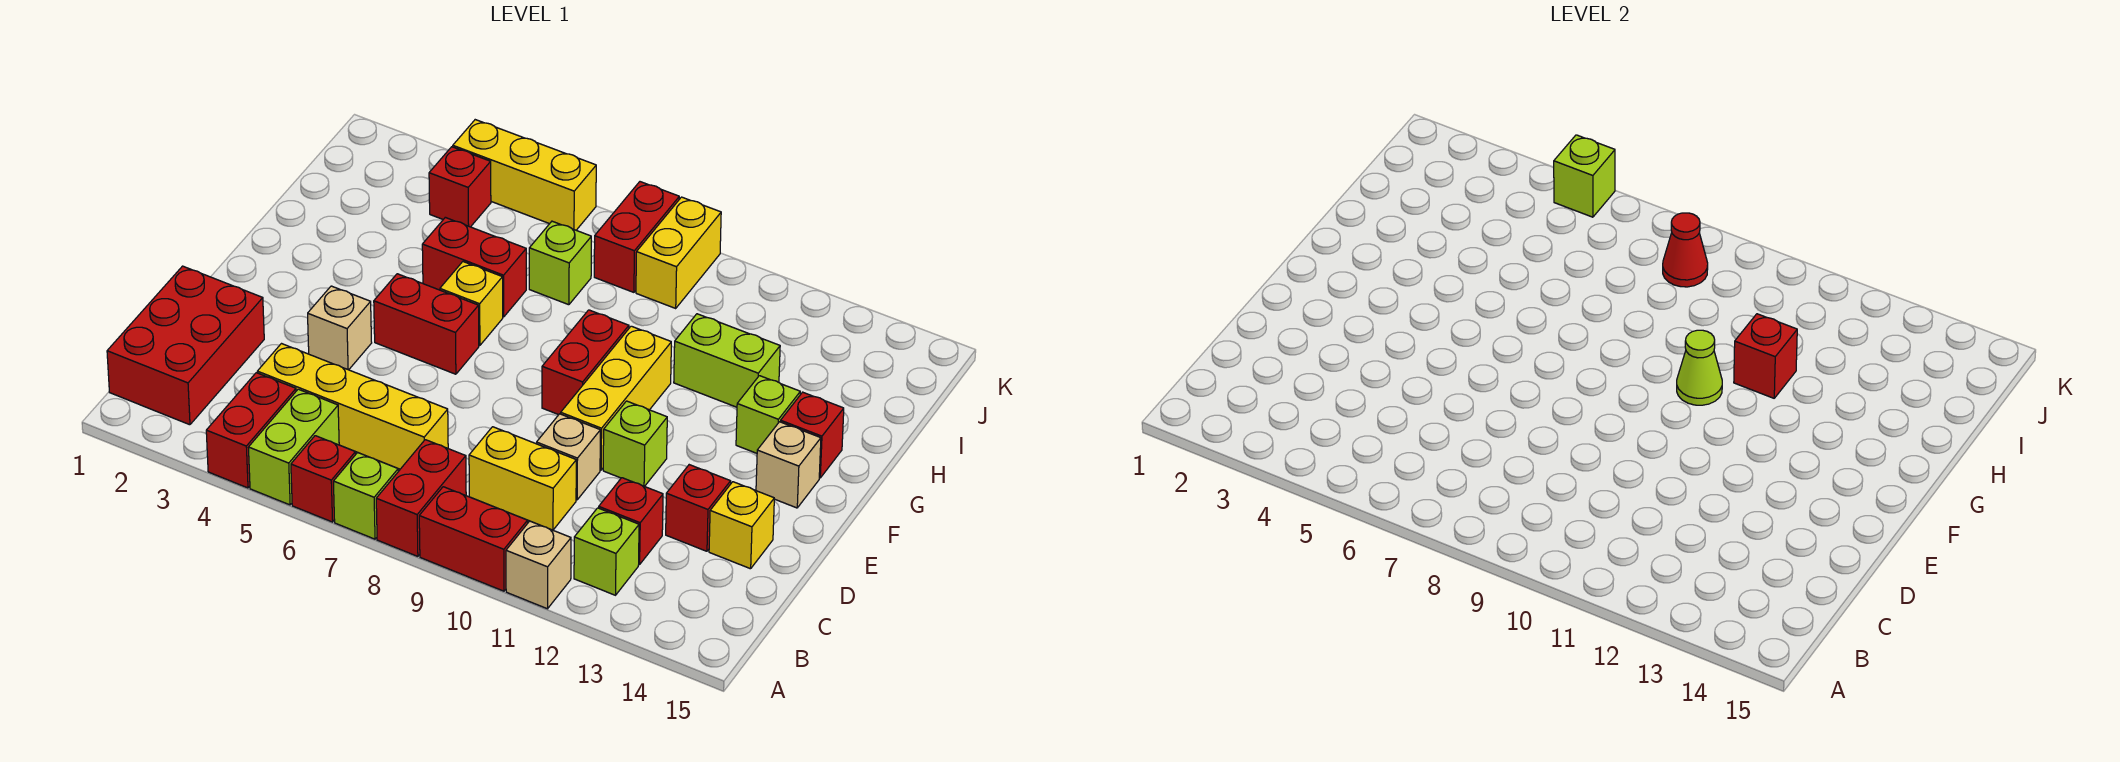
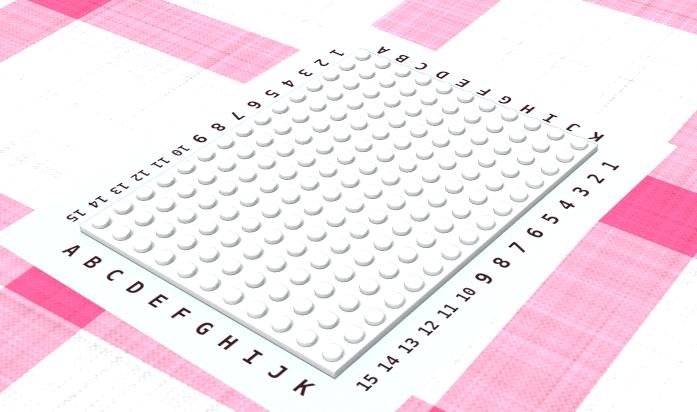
none -> red 1x2 brick [206,373,296,488]
none -> lime 1x2 brick [248,389,339,505]
none -> red 1x1 brick [291,436,356,522]
none -> lime 1x1 brick [333,452,398,539]

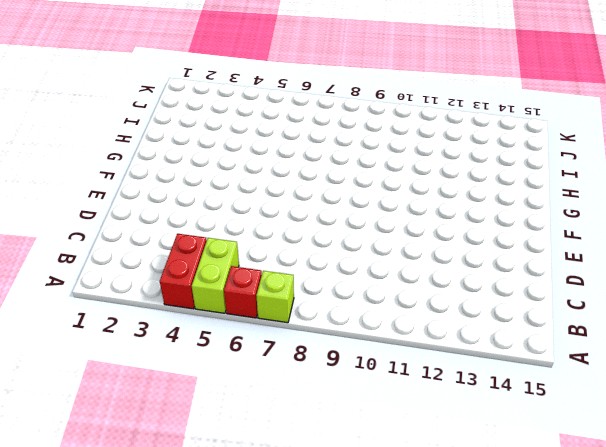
none -> red 1x2 brick [376,440,466,556]
none -> red 1x2 brick [419,487,528,591]
none -> tan 1x1 brick [506,521,571,609]
none -> red 2x3 brick [107,266,264,425]

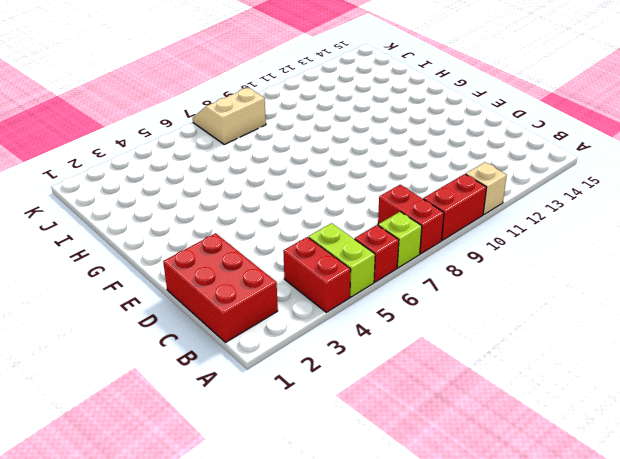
tan 2x2 slope [193,88,266,144] -> red 1x2 brick [594,182,679,292]
none -> lime 1x1 brick [574,508,639,595]
none -> yellow 1x4 brick [257,344,448,469]
none -> yellow 1x2 brick [469,427,576,530]
none -> red 1x1 brick [599,478,663,565]

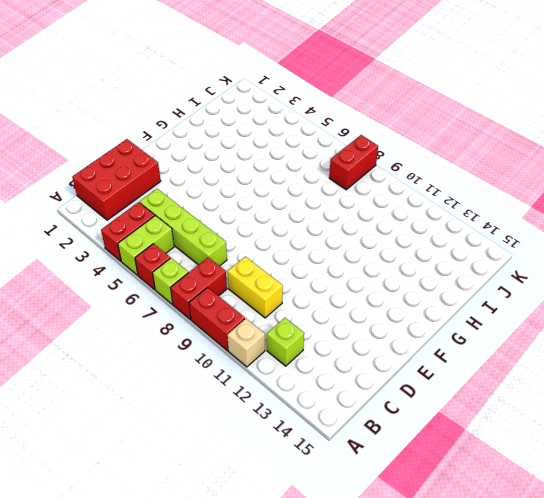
lime 1x4 brick [140,189,227,266] -> yellow 1x4 brick [257,344,448,469]
none -> red 1x1 brick [599,478,663,565]
none -> tan 1x1 brick [537,414,600,500]
none -> red 1x1 brick [666,465,731,551]
none -> yellow 1x1 brick [709,482,774,569]

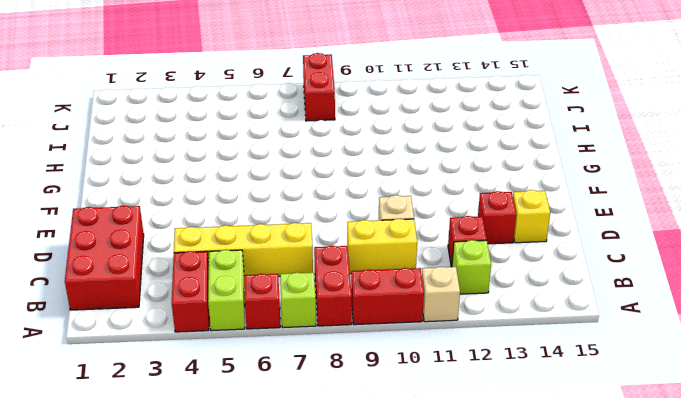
none -> tan 1x1 brick [308,286,372,370]
none -> yellow 1x3 brick [561,326,671,470]
none -> lime 1x1 brick [603,401,667,486]
none -> red 1x2 brick [374,274,479,374]

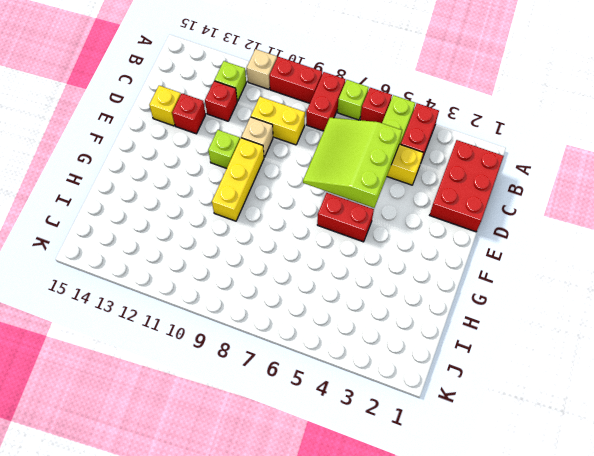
lime 3x3 slope [303,118,402,208] -> none
none -> tan 1x1 brick [308,286,372,370]
none -> red 1x2 brick [542,310,629,415]
none -> tan 1x1 brick [756,422,821,508]
none -> yellow 1x1 brick [440,262,503,345]

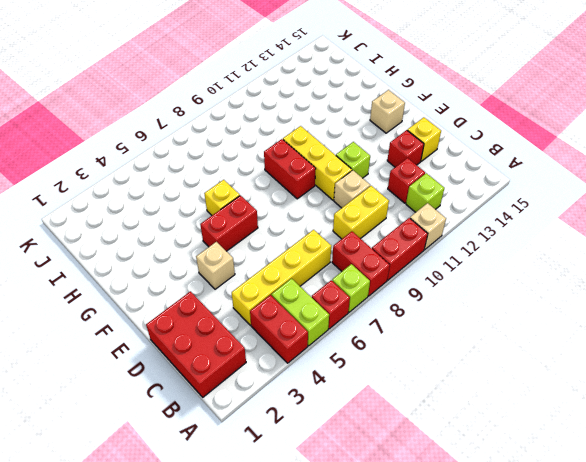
none -> lime 1x1 brick [736,376,800,453]
none -> red 1x1 brick [781,392,844,478]
none -> red 1x2 brick [422,217,526,317]
none -> lime 1x2 brick [674,314,780,407]

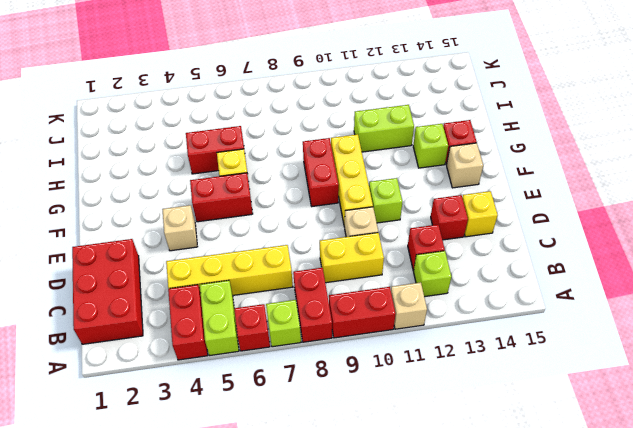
none -> lime 1x1 brick [529,221,591,305]
none -> red 1x1 brick [429,147,491,227]
none -> red 1x2 brick [594,182,679,292]
none -> yellow 1x2 brick [636,197,721,308]

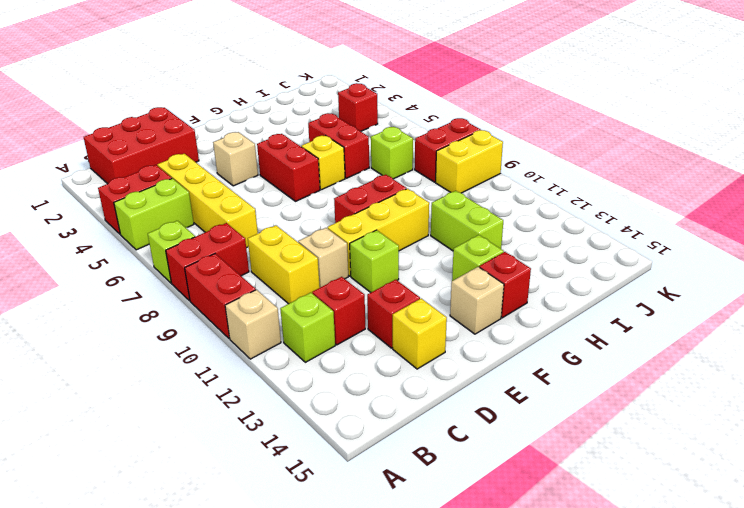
none -> red 1x1 brick [291,436,356,522]
none -> yellow 1x3 brick [453,120,596,230]
none -> lime 1x1 cone [1677,330,1722,405]
none -> red 1x1 brick [1734,314,1797,398]

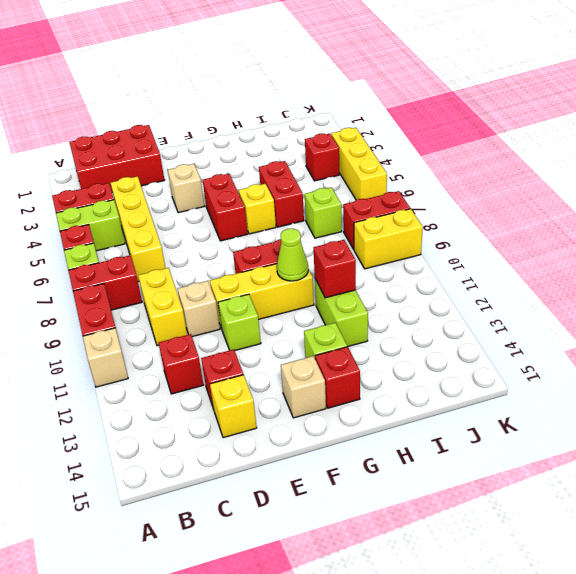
none -> lime 1x1 brick [574,508,639,595]
none -> red 1x1 cone [1663,213,1708,287]
none -> lime 1x1 brick [1554,135,1615,217]

